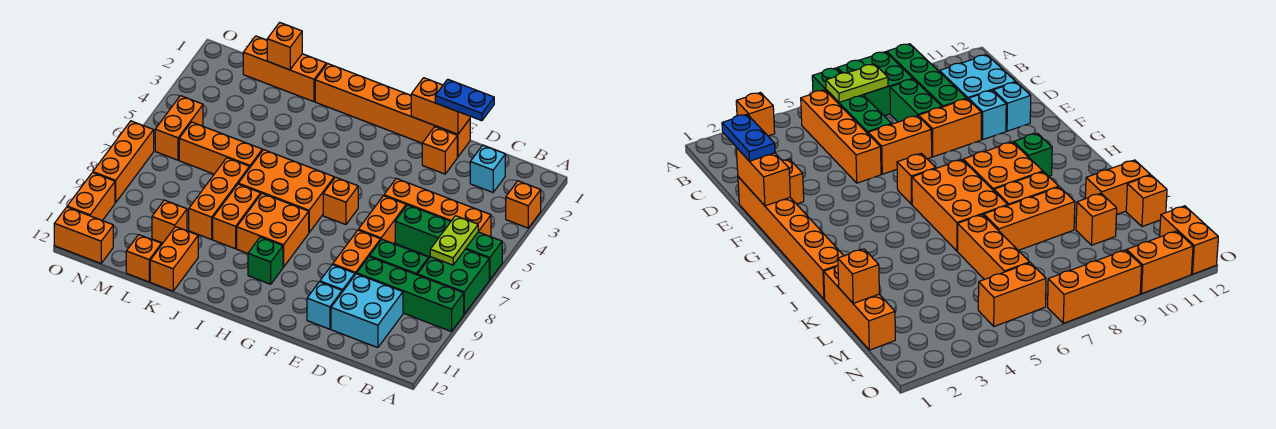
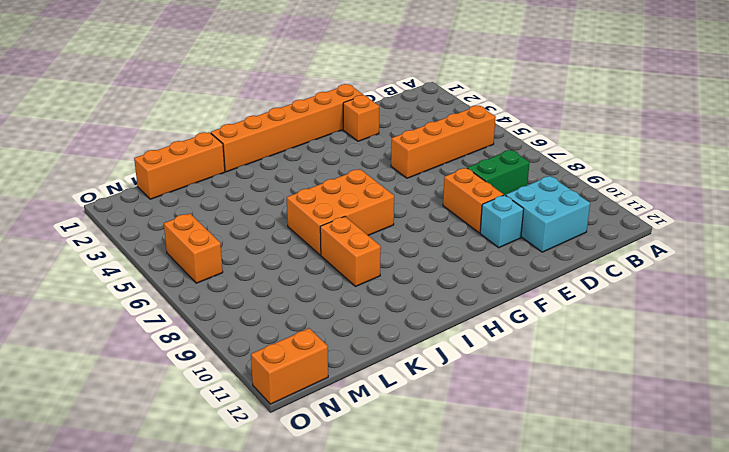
none -> orange 1x1 brick [506,181,541,228]
none -> green 1x4 brick [395,205,502,280]
none -> green 2x2 brick [418,249,489,314]
none -> green 1x4 brick [357,257,464,332]

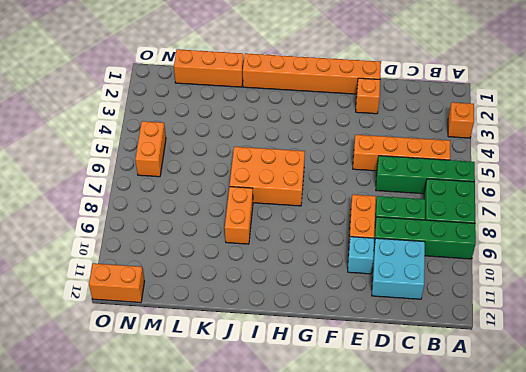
none -> cyan 1x1 brick [470,145,505,192]
none -> orange 1x2 brick [358,196,406,244]
none -> cyan 1x1 brick [307,282,342,329]
none -> orange 1x1 brick [323,177,358,225]

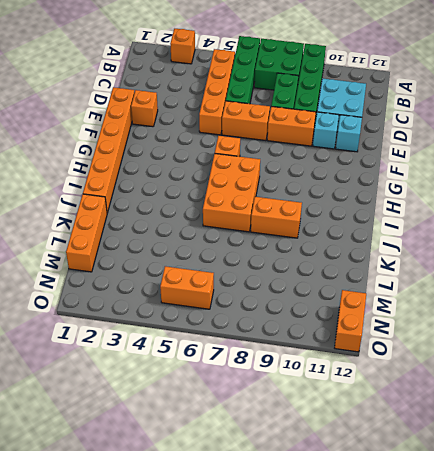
none -> cyan 1x1 brick [470,145,505,192]
none -> orange 2x2 brick [237,193,309,267]
none -> green 1x1 brick [248,237,283,284]
none -> orange 1x3 brick [179,122,262,174]

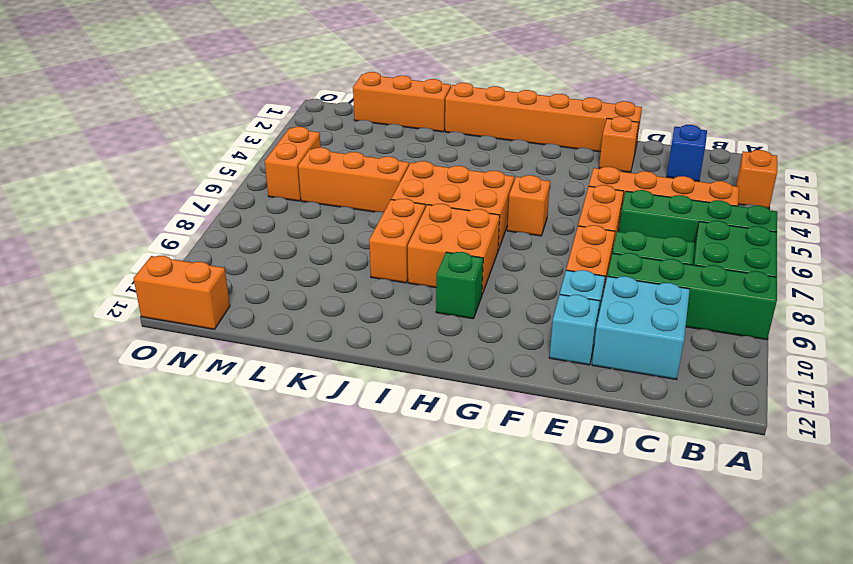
blue 1x1 brick [667,125,707,181] -> cyan 1x1 brick [470,145,505,192]
none -> orange 1x3 brick [189,158,249,239]
none -> orange 1x2 brick [150,227,198,291]
none -> orange 1x1 brick [152,200,187,243]
none -> orange 1x1 brick [126,235,161,282]

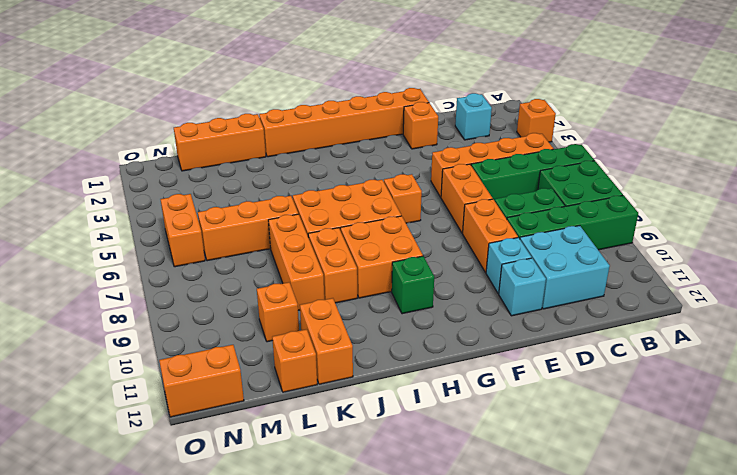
none -> orange 1x3 brick [93,121,154,203]
none -> orange 1x2 brick [67,173,115,221]
none -> lime 1x2 plate [430,216,478,265]
none -> orange 1x2 brick [411,78,470,134]

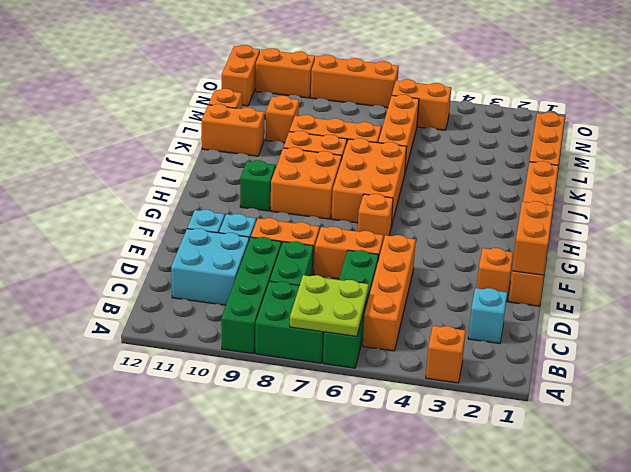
lime 2x2 plate [290,275,368,336] -> lime 1x2 plate [430,216,478,265]
none -> orange 1x1 brick [267,22,302,70]
none -> blue 1x2 plate [435,79,494,121]

